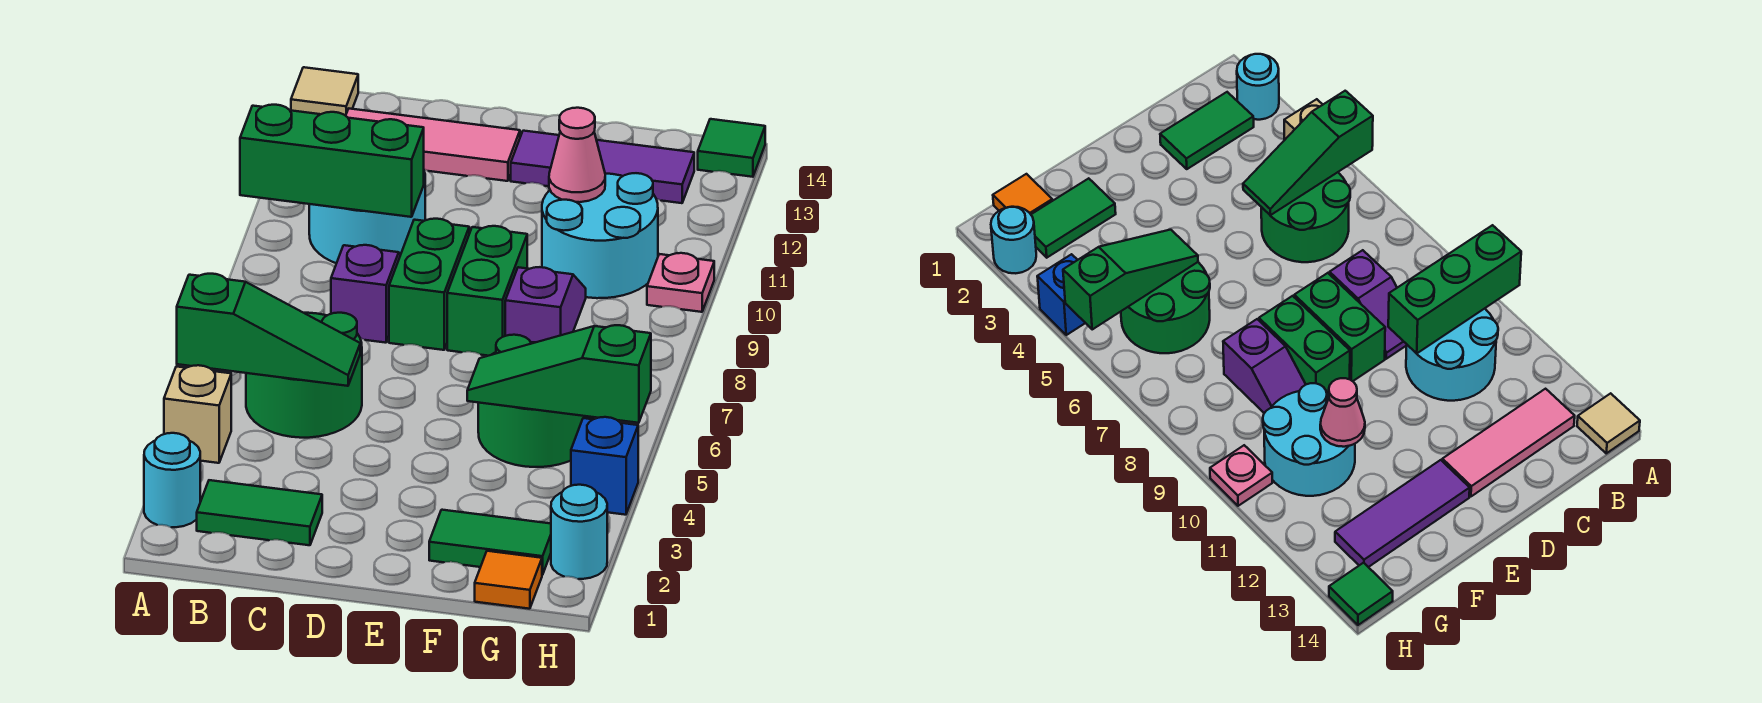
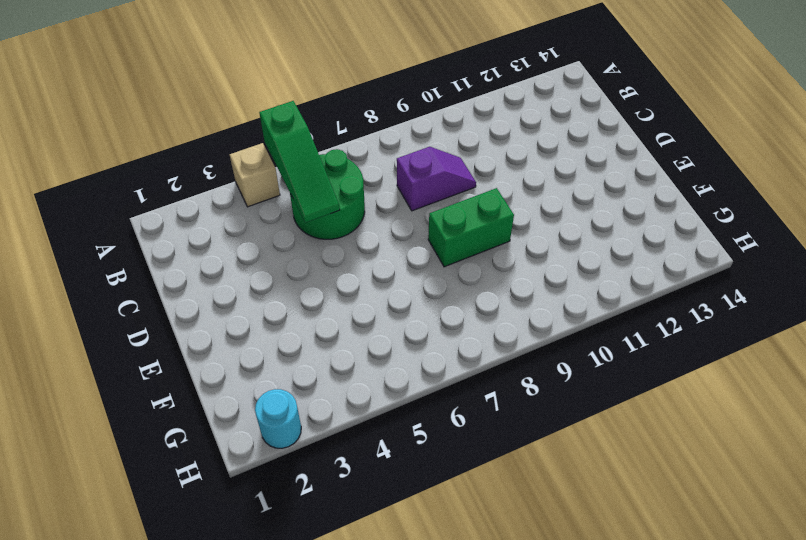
none -> cyan 1x1 round brick [144,433,200,527]
none -> tan 1x1 tile [291,67,358,116]
none -> green 1x2 tile [197,480,322,545]

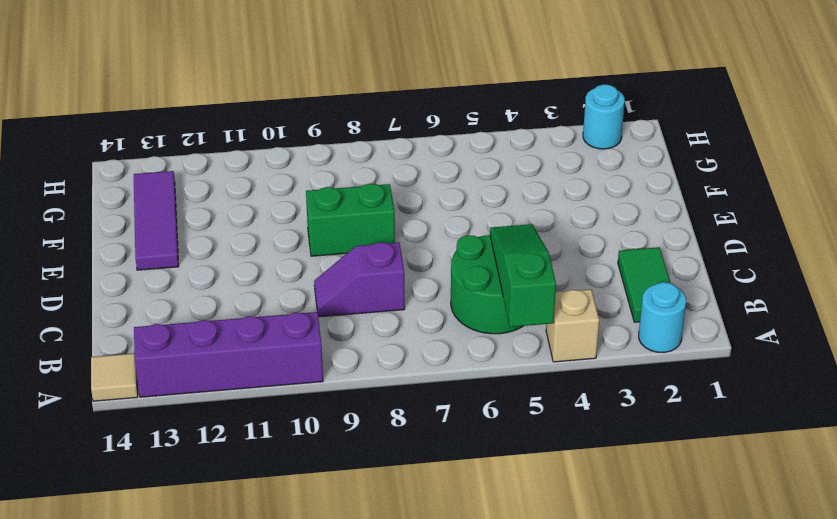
purple 1x4 brick [134,312,323,397] -> none
none -> cyan 2x2 round brick [309,172,425,263]
none -> pink 1x3 tile [346,109,520,181]
none -> green 1x2 brick [389,219,469,350]

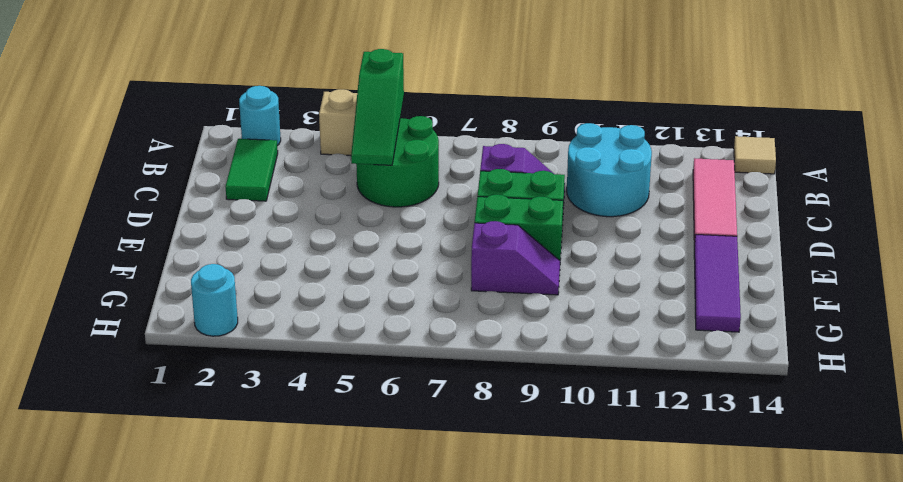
none -> green 1x2 tile [429,510,551,575]
none -> green 2x2 round brick [478,335,594,467]
none -> cyan 2x2 round brick [542,173,658,298]

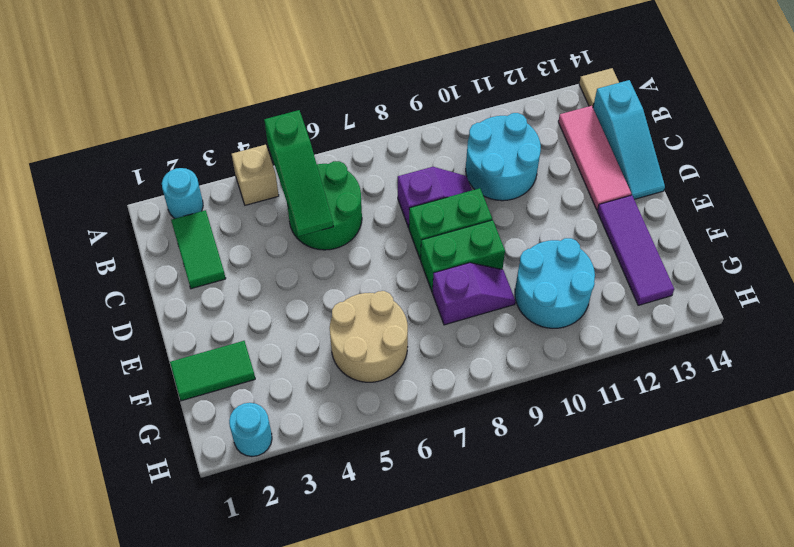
cyan 1x3 slope [593,80,665,199] -> none
green 1x2 tile [170,341,255,401] -> green 1x2 tile turned to [429,510,551,575]
tan 2x2 round brick [330,291,408,382] -> green 2x2 round brick [478,335,594,467]
none -> orange 1x1 tile [475,551,542,609]
none -> blue 1x1 brick [571,417,638,515]
none -> pink 1x1 plate [647,253,714,312]

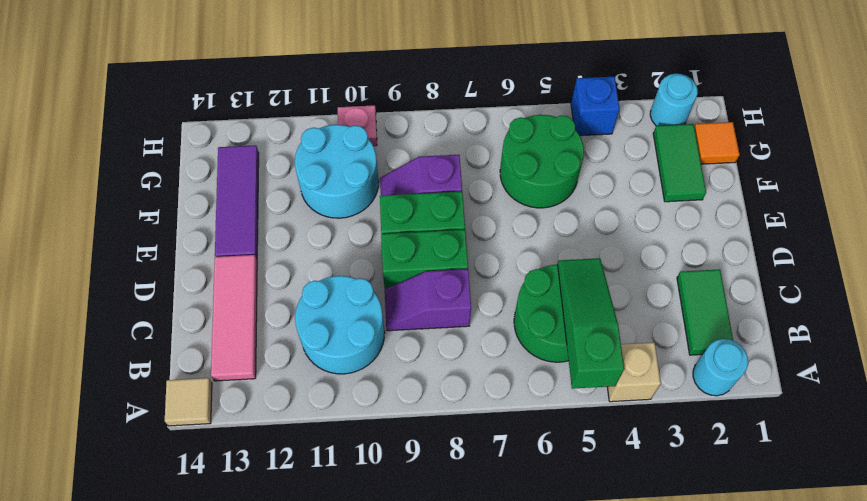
none -> green 1x1 tile [698,119,765,177]
none -> green 1x3 brick [240,105,424,217]
none -> green 1x3 slope [467,325,651,423]

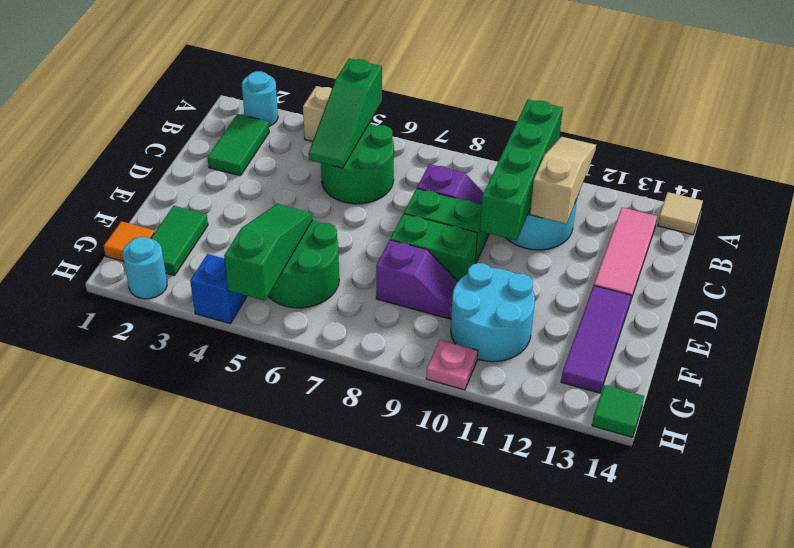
green 1x4 brick [480,100,563,240] -> green 1x3 brick [240,105,424,217]
tan 1x3 slope [530,137,596,224] -> none
none -> pink 1x1 cone [549,108,605,202]

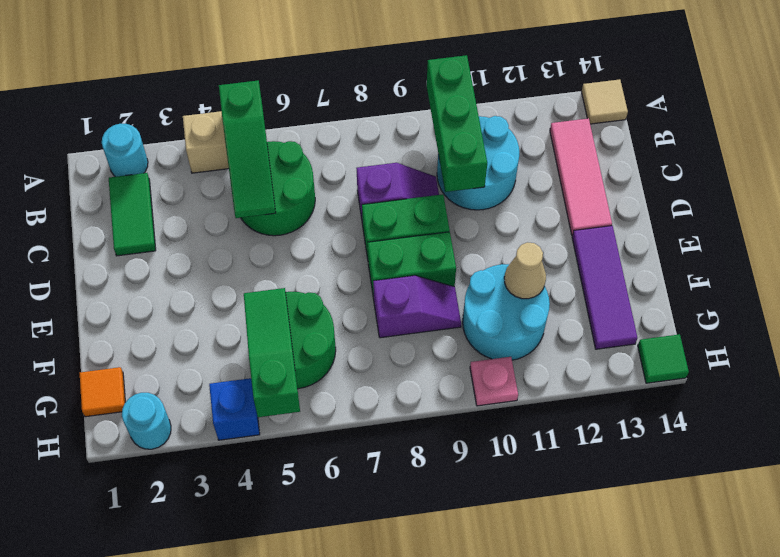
tan 1x1 cone [504,242,546,299] -> pink 1x1 cone [549,108,605,202]
none -> green 1x2 tile [429,510,551,575]

